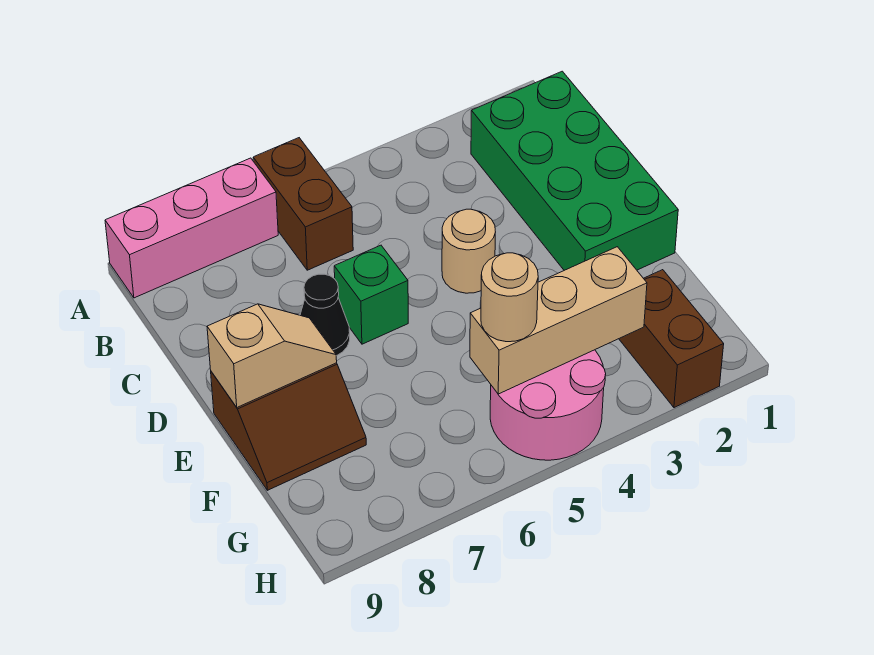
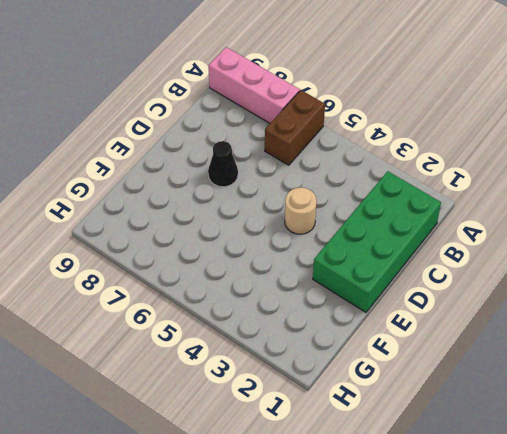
none -> green 1x1 brick [334,245,408,344]
none -> brown 2x2 slope [211,363,366,490]
none -> brown 1x2 brick [619,270,724,408]

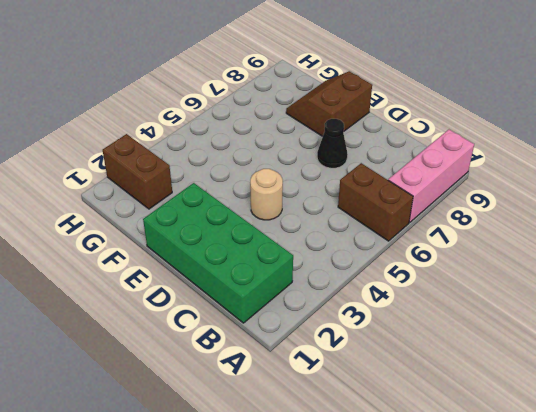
none -> green 1x1 brick [334,245,408,344]
none -> pink 2x2 round brick [490,350,606,460]
none -> tan 1x2 slope [207,304,337,407]

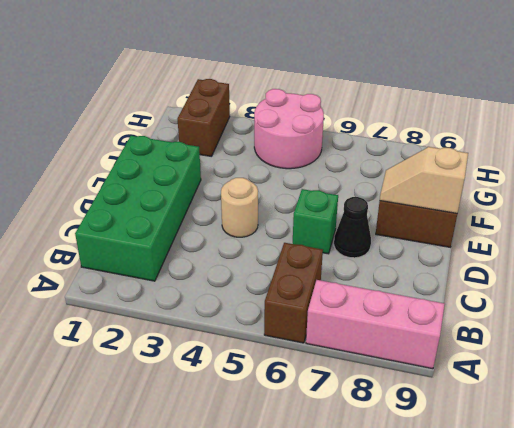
none -> tan 1x3 brick [470,247,647,394]
none -> tan 1x1 round brick [481,253,538,342]

